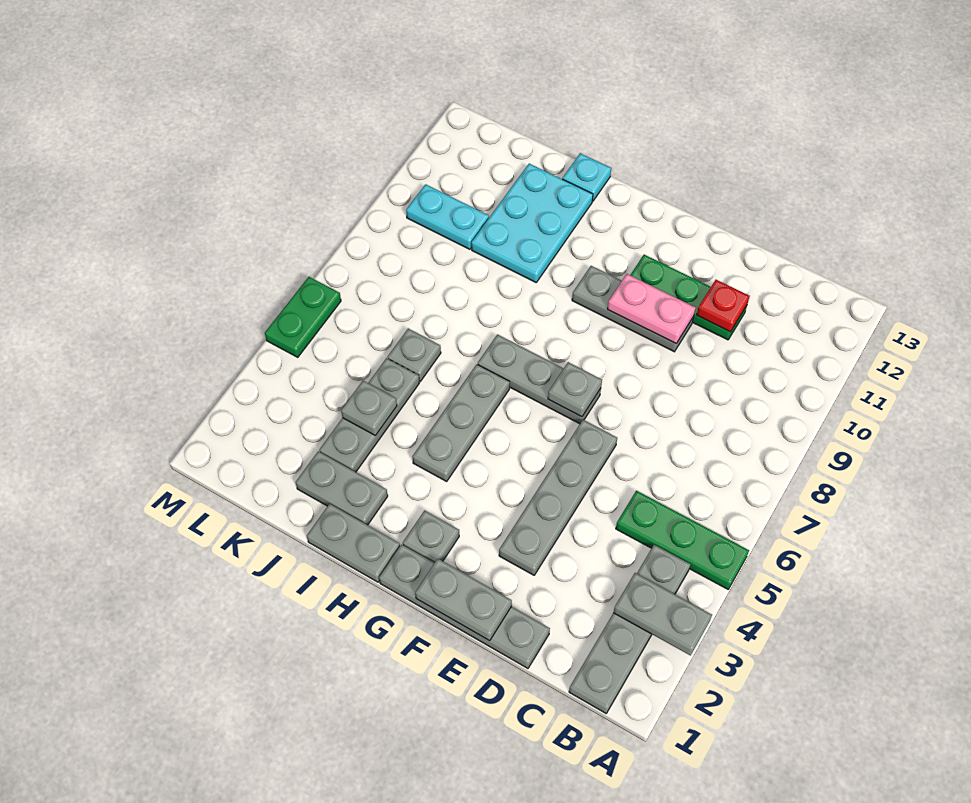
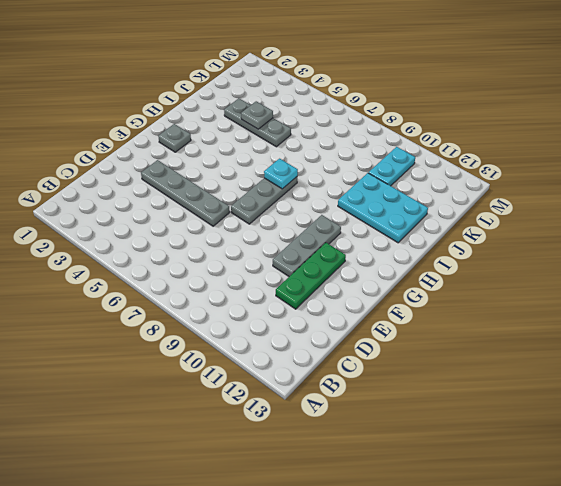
cyan 1x1 plate [264,159,298,189] -> cyan 1x1 plate moved to [562,153,611,201]
none -> green 1x3 plate [616,491,749,589]
none -> grey 1x4 plate [569,545,691,713]
none -> grey 1x4 plate [379,544,550,668]

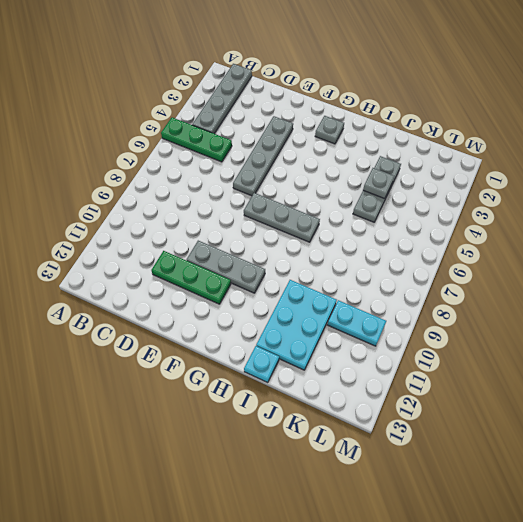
none -> grey 1x4 plate [379,544,550,668]
none -> grey 1x2 plate [307,504,400,582]
none -> grey 1x3 plate [412,364,510,481]

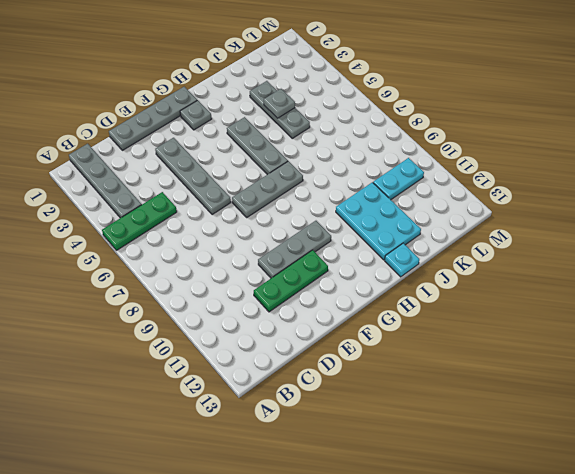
none -> grey 1x2 plate [307,504,400,582]
none -> grey 1x2 plate [296,451,388,525]
none -> grey 1x1 plate [387,329,441,381]

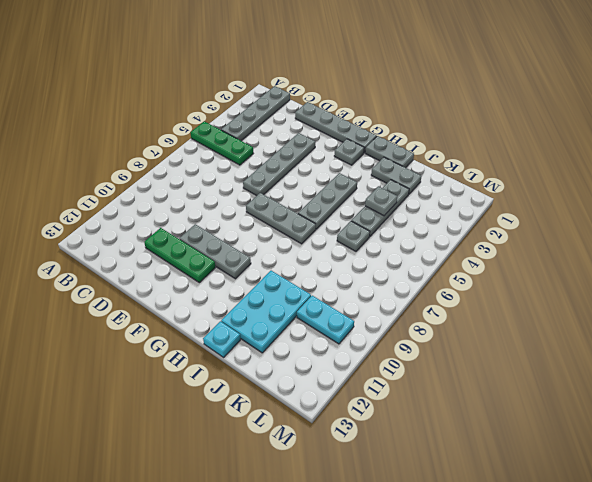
none -> green 1x2 plate [265,277,341,357]
none -> grey 1x2 plate [613,573,712,655]
none -> red 1x1 plate [697,280,750,332]

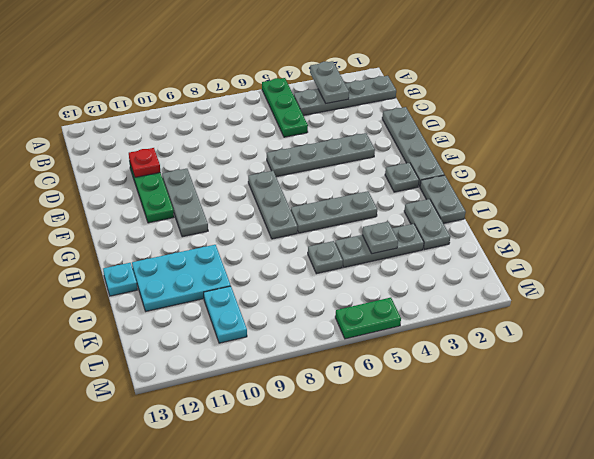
none -> grey 1x2 plate [415,559,512,641]
none -> pink 1x2 plate [607,274,696,343]
none -> grey 1x1 plate [548,362,602,417]

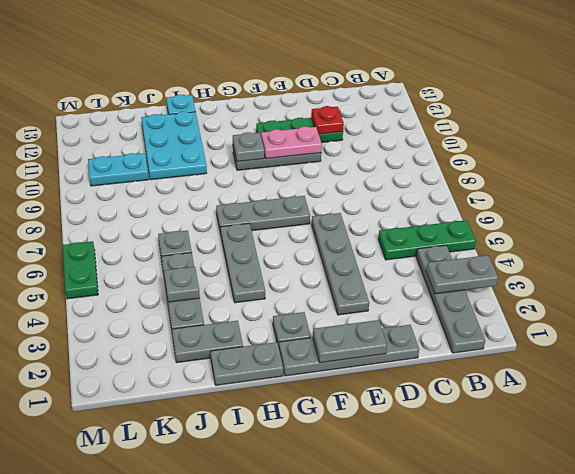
grey 1x1 plate [233,132,264,162] -> grey 1x1 plate moved to [548,362,602,417]

